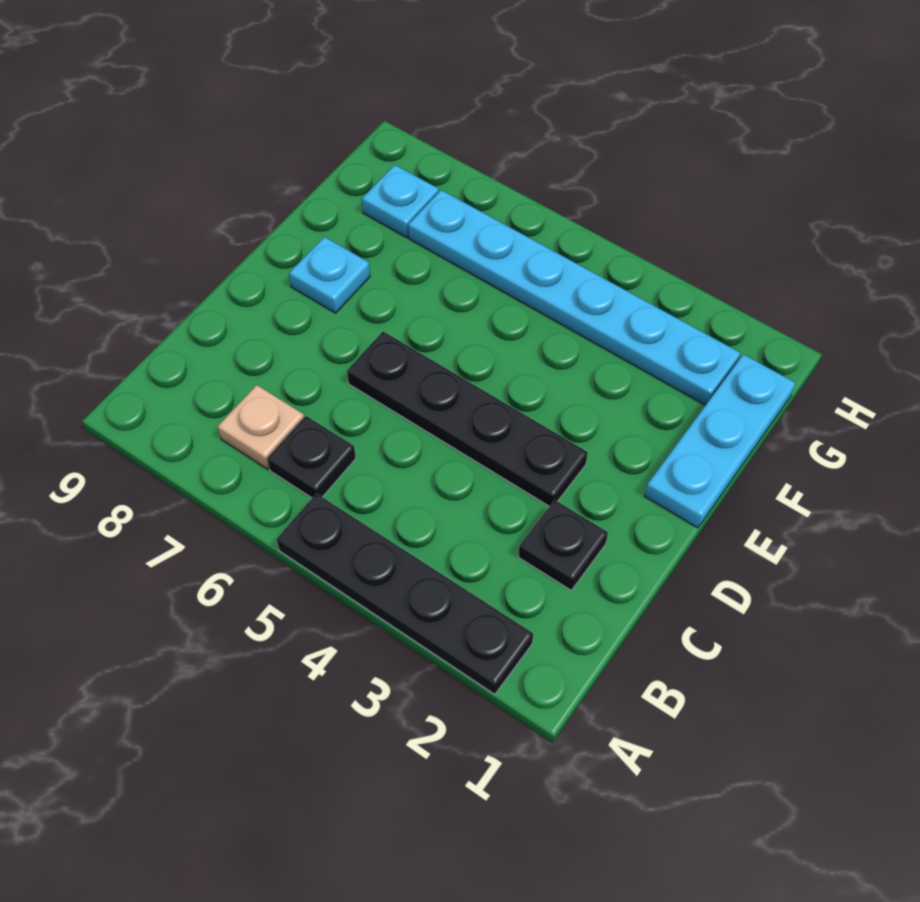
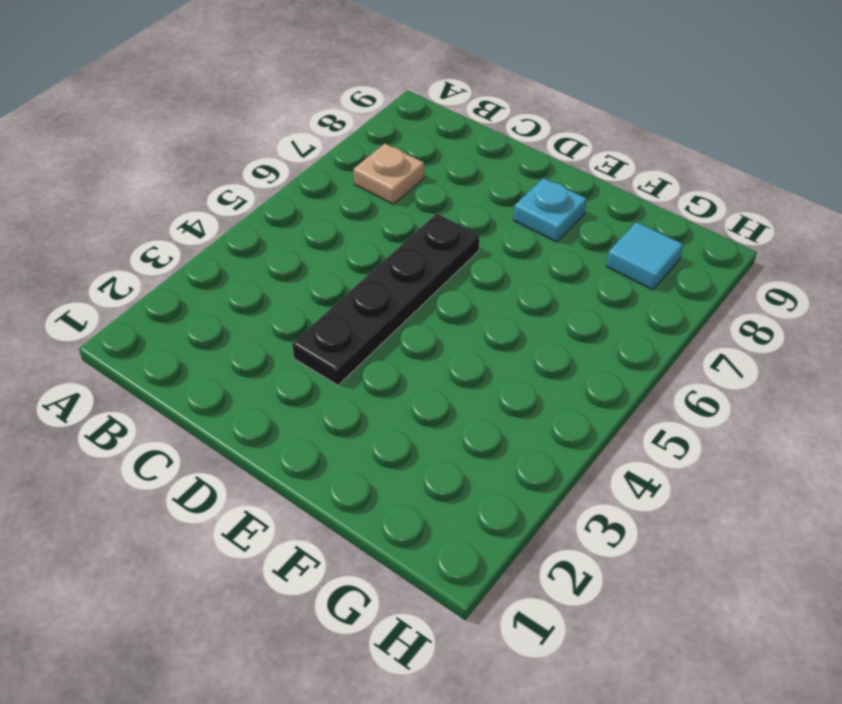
cyan 1x1 tile [606,222,683,290] -> cyan 1x1 plate [362,165,439,237]
none -> black 1x4 plate [277,493,533,694]
none -> black 1x1 plate [267,416,356,498]

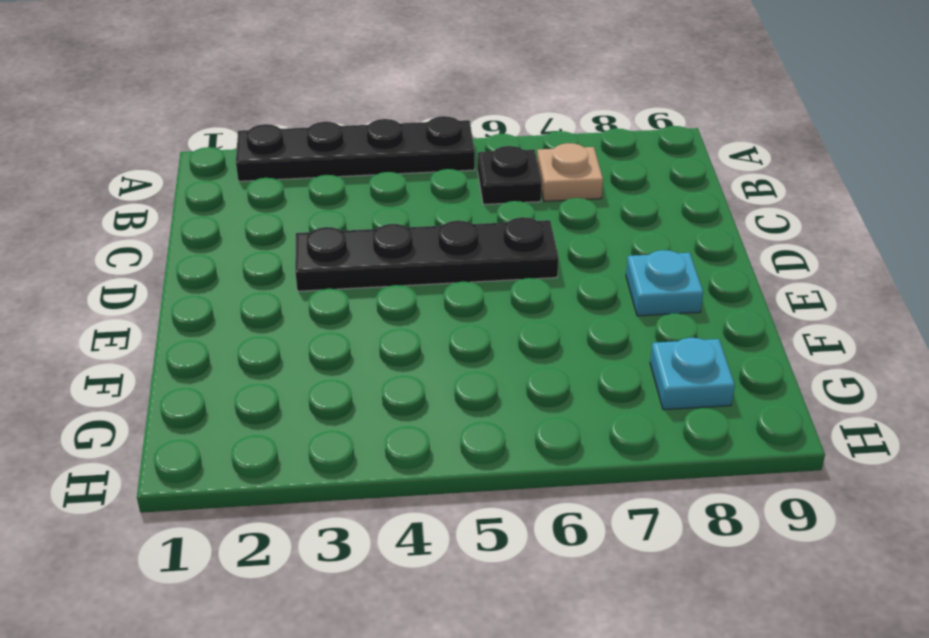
none -> black 1x1 plate [518,500,608,590]
none -> cyan 1x3 plate [645,354,795,528]

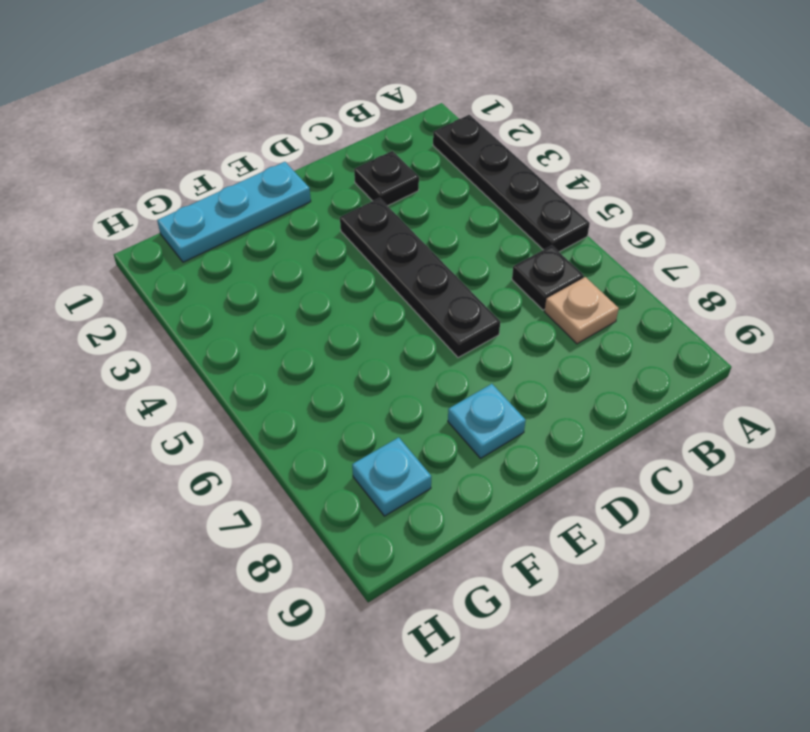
none -> cyan 1x6 plate [408,190,740,405]

